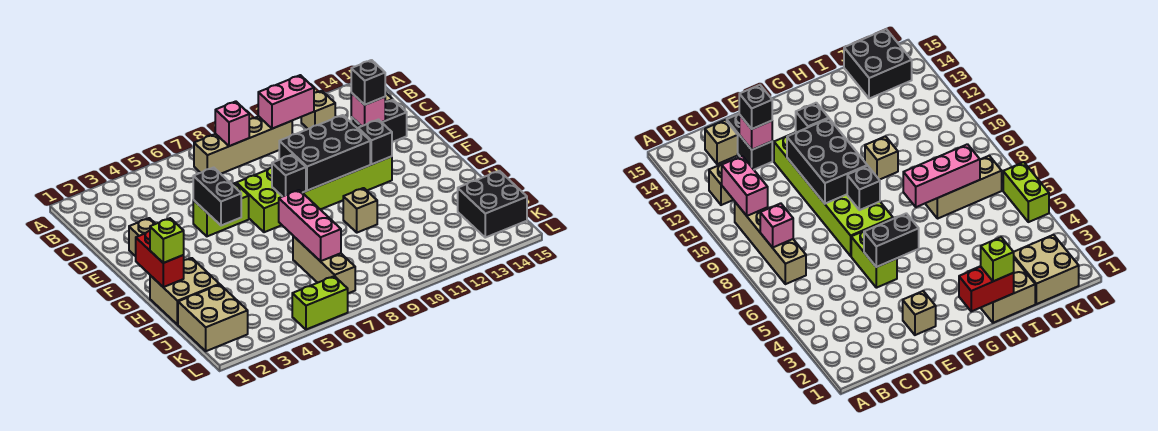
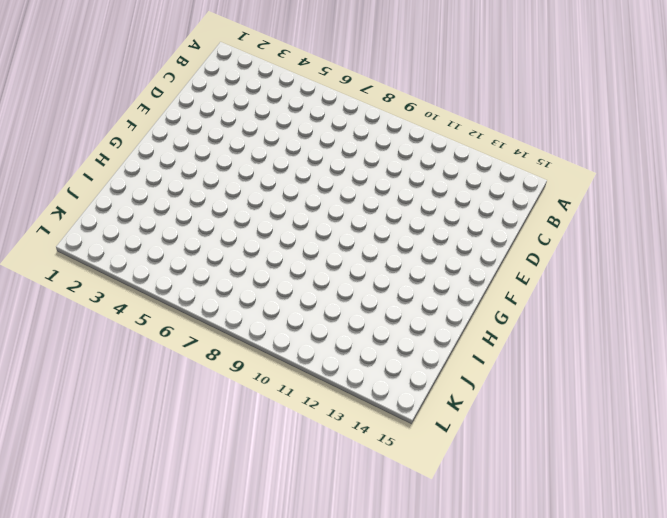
none -> tan 1x4 brick [194,116,292,174]
none -> tan 1x1 brick [301,91,335,129]
none -> tan 1x1 brick [705,120,738,164]

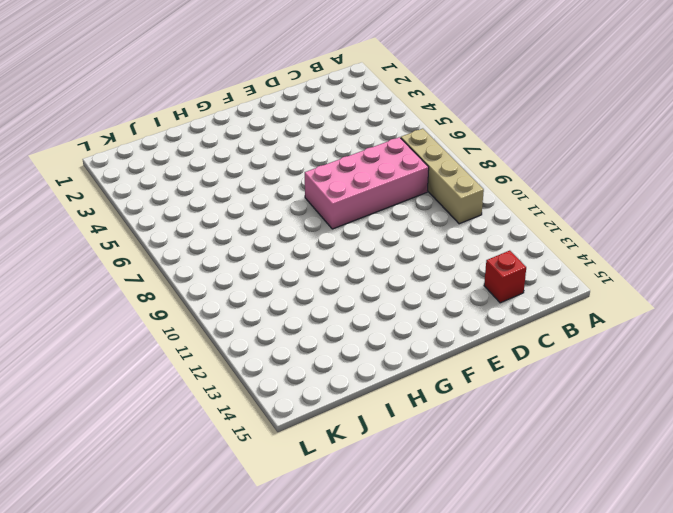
pink 2x4 brick [305,137,429,229] -> lime 2x6 brick [236,156,392,232]
red 1x1 brick [484,251,526,303] -> tan 1x1 brick [705,120,738,164]
none -> tan 1x1 brick [301,91,335,129]
none -> black 1x2 brick [351,100,407,142]
none -> tan 1x1 brick [129,218,155,256]

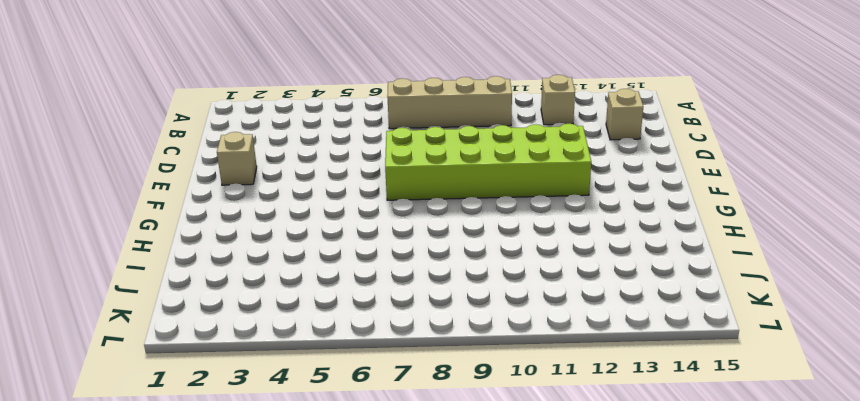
none -> black 1x2 brick [351,100,407,142]
none -> lime 1x2 brick [193,183,249,236]
none -> tan 2x2 brick [150,258,219,325]

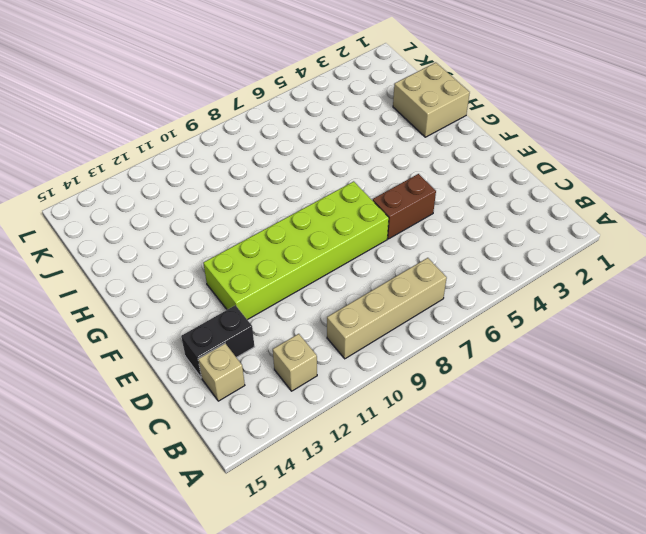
brown 1x2 brick [373,174,436,239] -> lime 1x2 brick [193,183,249,236]
none -> tan 1x1 brick [129,218,155,256]
none -> tan 1x1 brick [343,188,377,233]
none -> tan 1x3 brick [293,236,355,294]

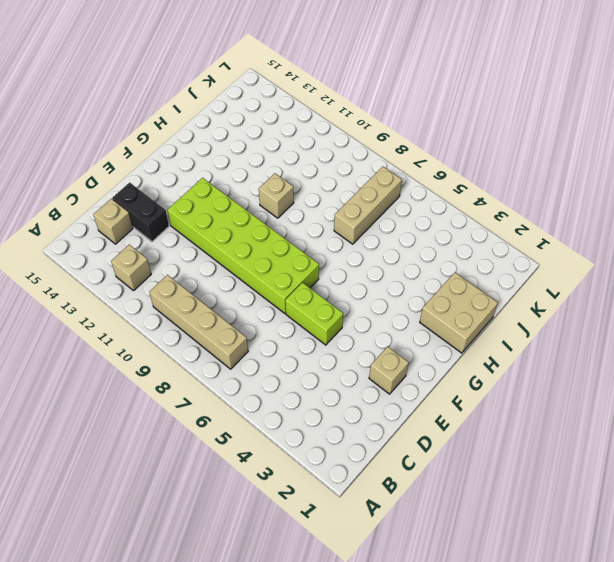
none -> tan 2x2 brick [178,285,248,351]
none -> black 2x2 brick [458,171,527,237]
none -> lime 1x2 brick [292,276,348,330]

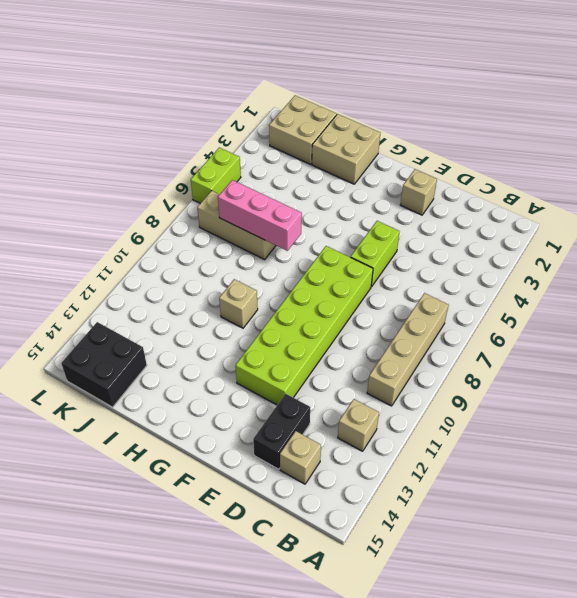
none -> pink 1x1 brick [215,101,249,146]
none -> pink 1x2 brick [258,75,314,129]
none -> pink 1x1 brick [351,93,385,126]

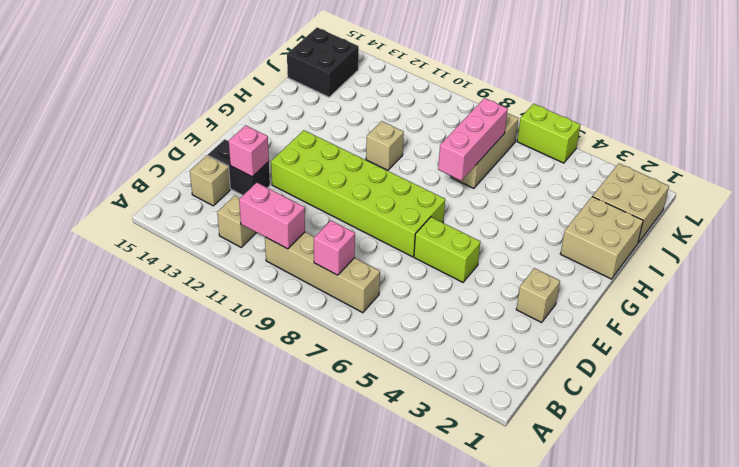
none -> black 1x2 brick [193,168,241,226]
none -> black 2x3 brick [279,115,370,191]
none -> black 1x1 brick [272,155,306,197]

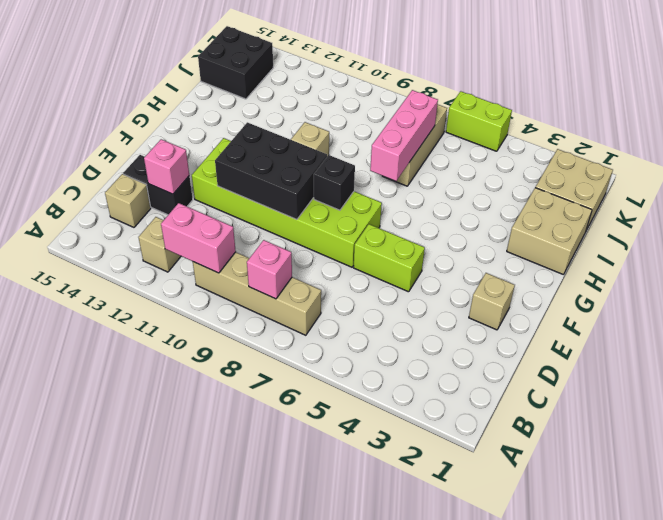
none -> black 1x2 brick [193,168,241,226]
none -> black 1x1 brick [358,120,392,164]
none -> red 1x2 brick [136,231,184,287]

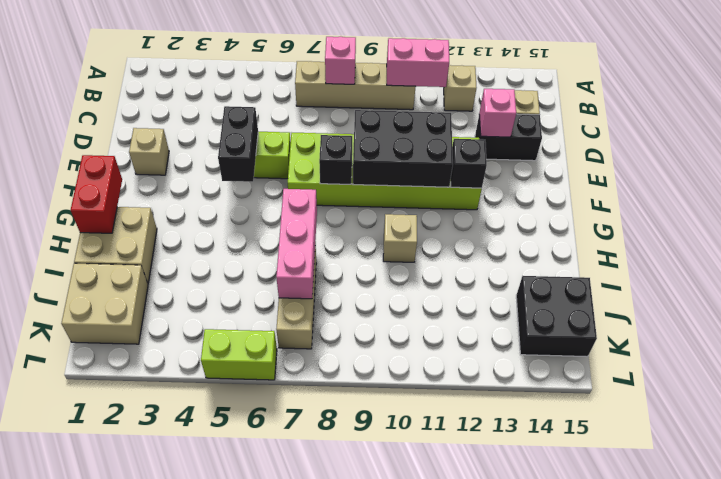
none -> black 1x1 brick [351,60,385,105]
none -> lime 1x1 brick [150,218,184,263]

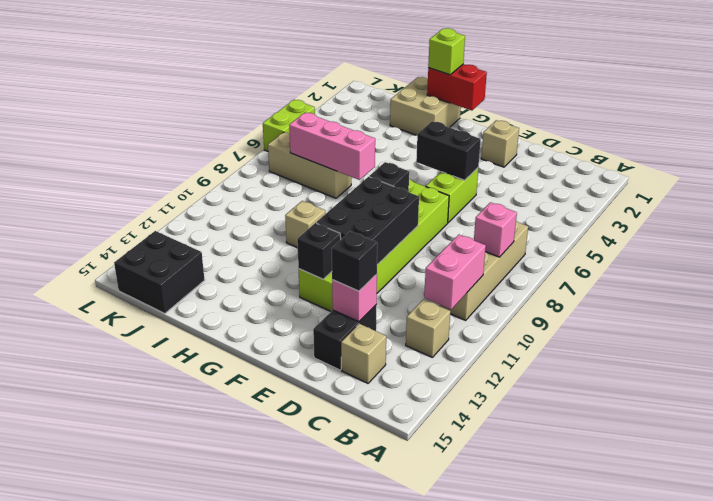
none -> tan 2x2 brick [178,285,248,351]

